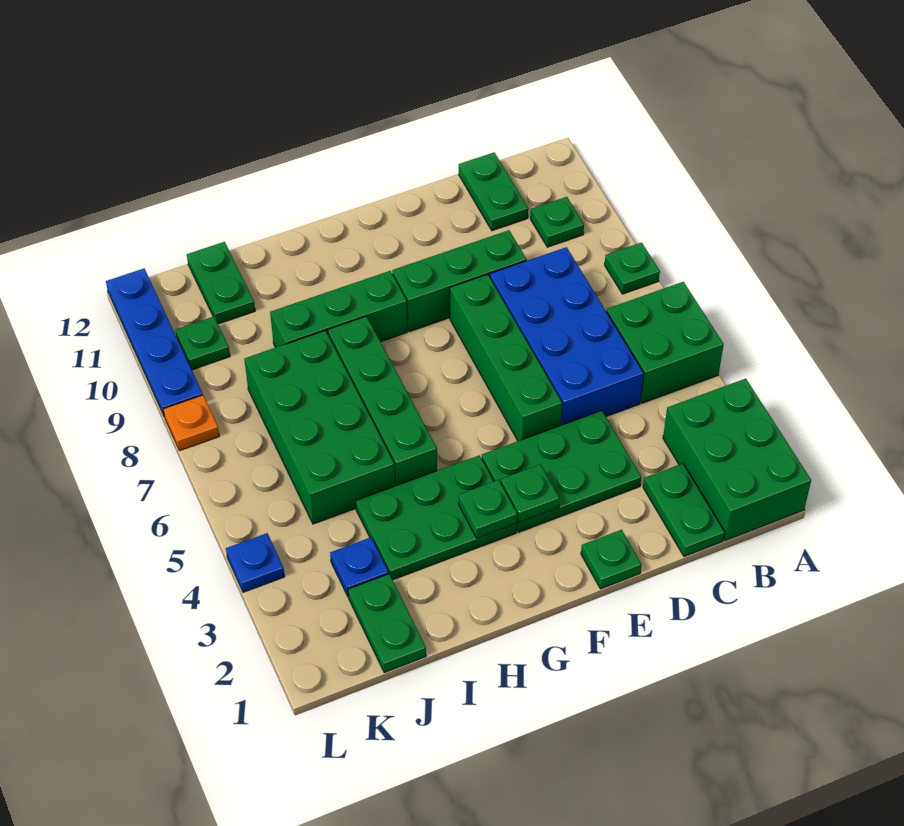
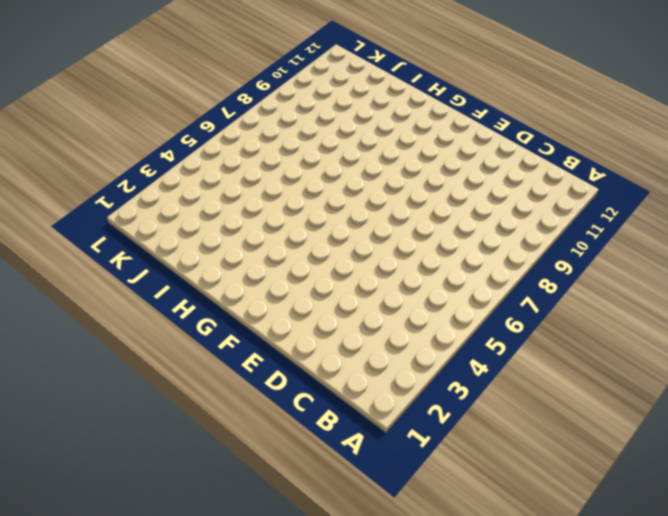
none -> green 2x3 brick [663,379,811,541]
none -> green 2x2 brick [607,282,724,403]
none -> green 1x1 plate [605,243,660,294]

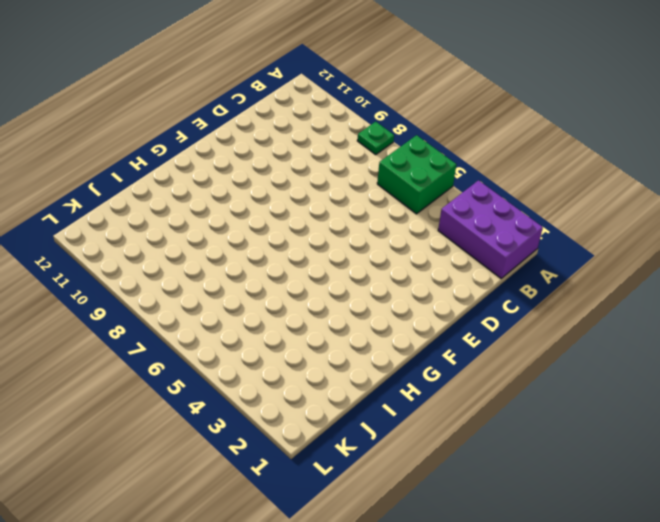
purple 2x3 brick [438,180,543,278] -> green 2x3 brick [663,379,811,541]
none -> green 1x1 plate [531,197,584,247]
none -> green 1x2 plate [643,463,725,557]
none -> blue 2x4 brick [490,247,644,425]

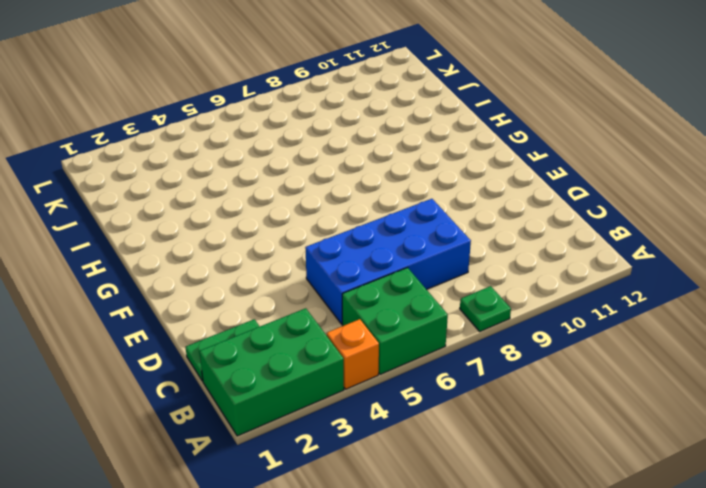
orange 1x1 brick [327,319,379,389] -> none
none -> green 1x1 plate [531,197,584,247]
none -> green 1x2 plate [459,153,528,231]
none -> green 2x3 plate [482,411,641,532]

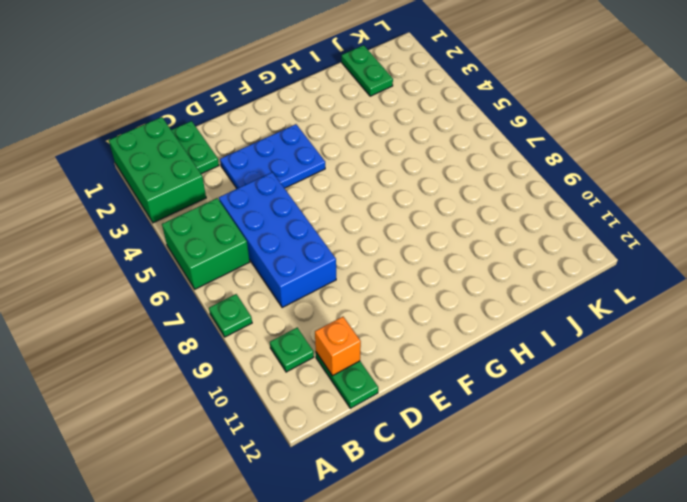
orange 1x1 brick [315,317,361,376] -> none
blue 2x3 plate [220,124,325,188] -> green 2x3 plate [482,411,641,532]
none -> green 1x3 brick [392,230,527,332]
none -> green 1x1 plate [581,530,642,589]
none -> green 1x4 brick [450,274,562,441]

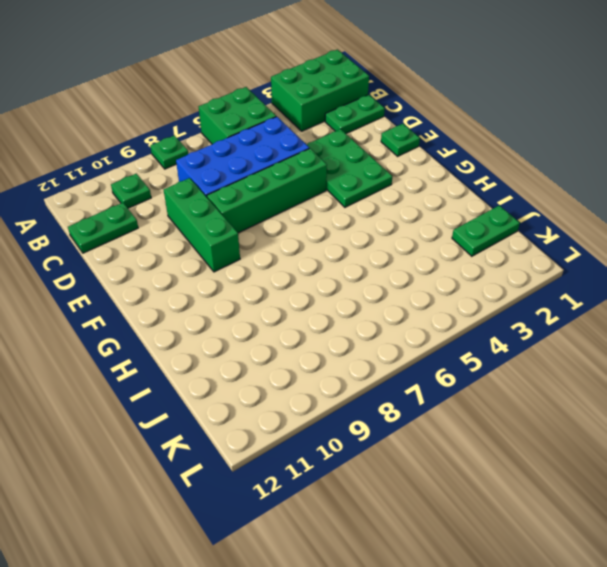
none -> green 2x3 plate [356,455,517,580]
none -> green 1x3 brick [270,271,408,348]
none -> green 1x4 brick [328,316,437,486]

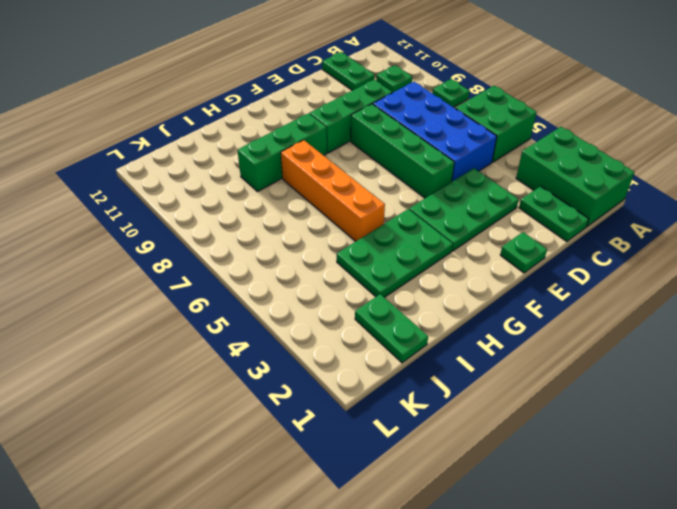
orange 1x4 brick [281,140,385,241] -> green 1x4 brick [328,316,437,486]
none -> green 2x4 brick [244,330,395,524]
none -> blue 1x1 plate [330,537,389,596]
none -> green 1x2 plate [187,242,255,324]

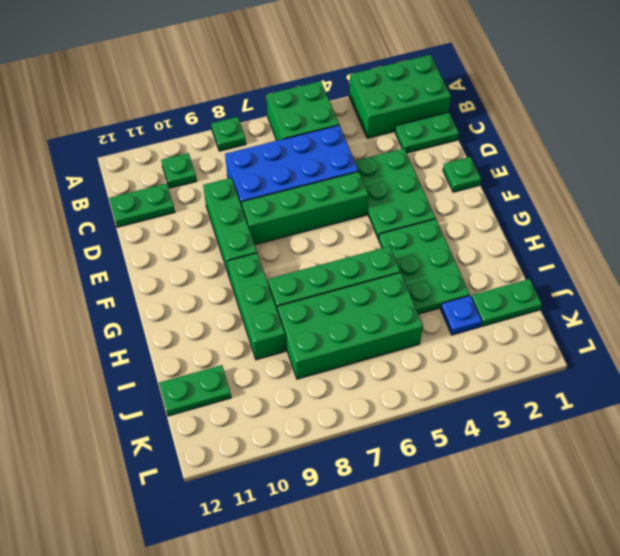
none -> green 1x1 plate [175,317,230,370]
none -> blue 1x1 plate [226,533,285,592]
none -> orange 1x1 plate [163,395,219,451]

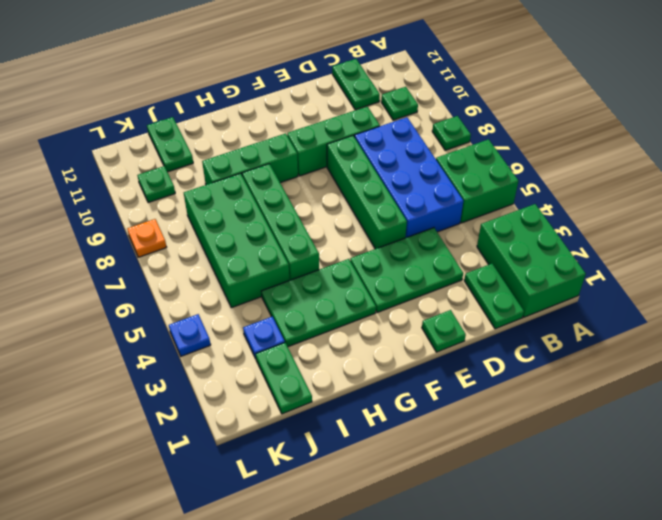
none -> blue 1x4 plate [106,269,203,417]
none -> green 1x1 plate [501,464,559,523]
none -> green 1x1 plate [459,480,517,538]

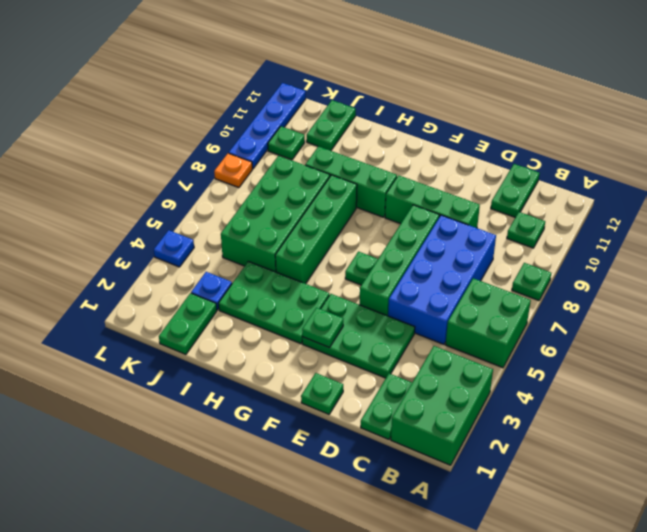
green 1x1 plate [345,252,378,285] -> green 1x1 plate moved to [459,480,517,538]

